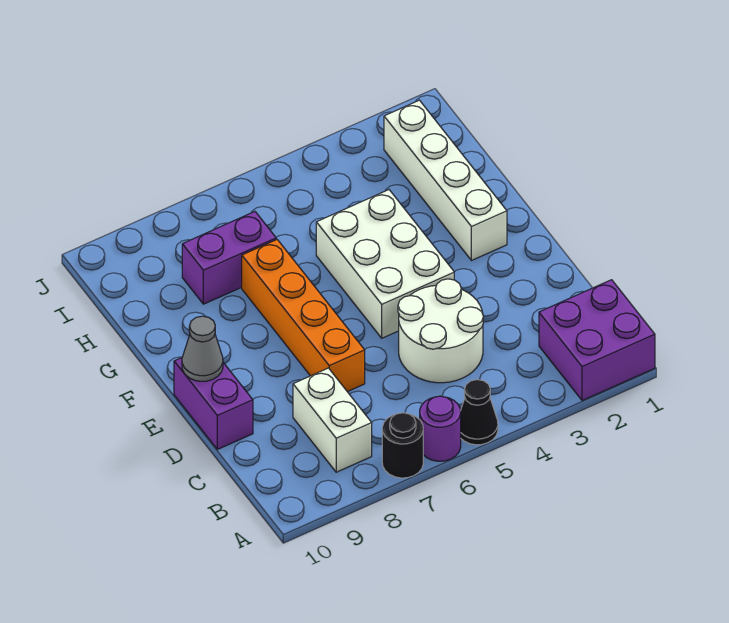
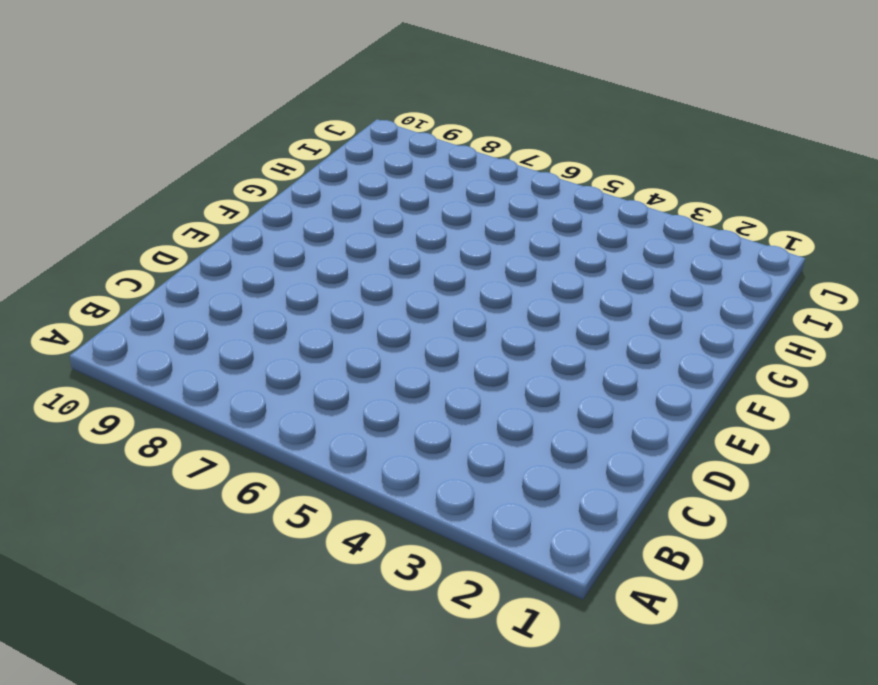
none -> purple 2x2 brick [539,280,655,401]
none -> black 1x1 cone [461,380,498,445]
none -> purple 1x1 round brick [420,396,461,461]

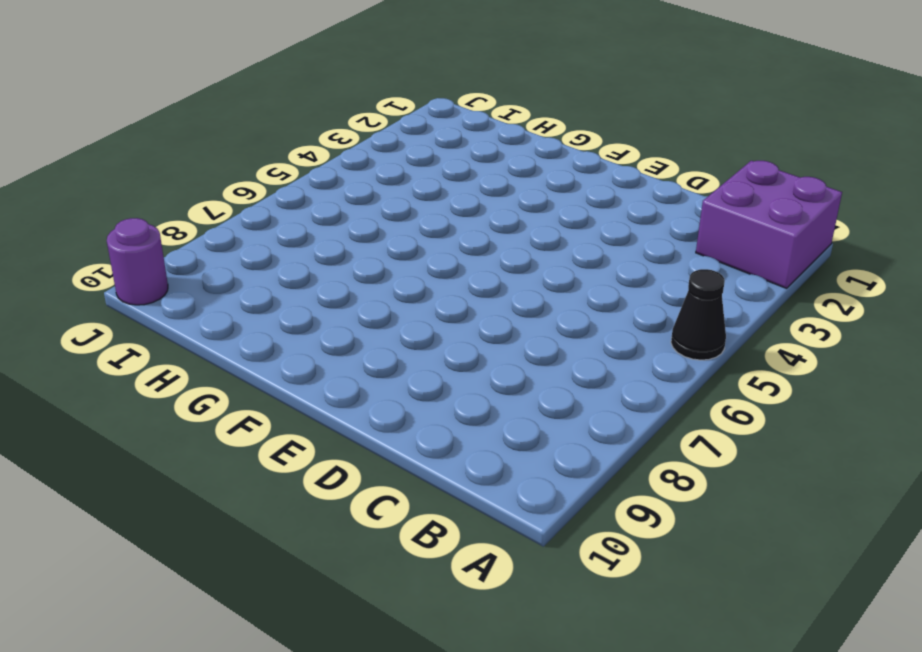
purple 1x1 round brick [107,218,168,305] -> purple 1x1 round brick moved to [420,396,461,461]
none -> black 1x1 round brick [382,413,423,478]
none -> white 1x2 brick [293,368,372,472]
none -> white 2x2 round brick [398,279,483,383]

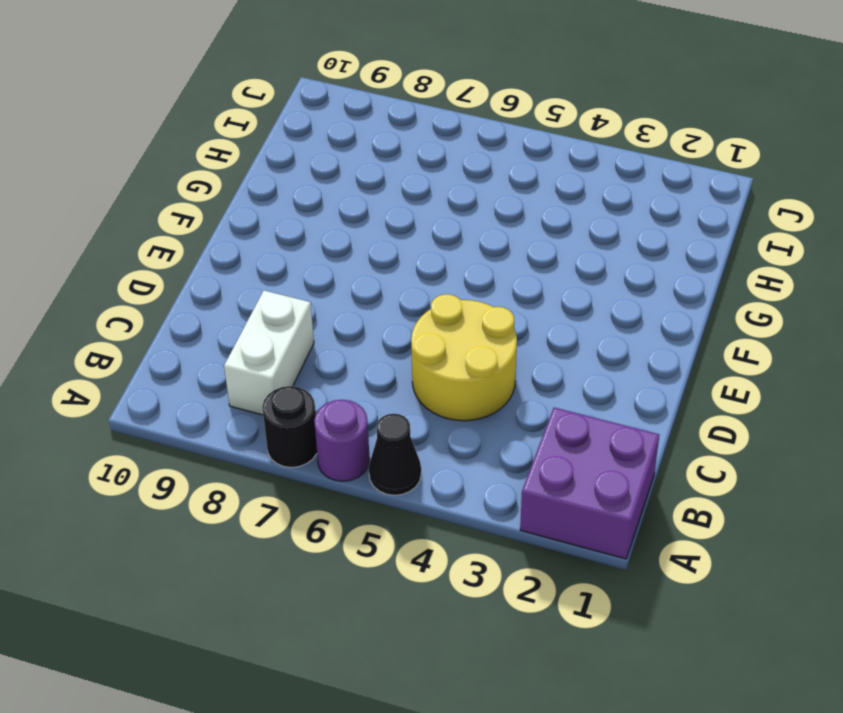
yellow 2x2 round brick [411,294,517,421] -> white 2x2 round brick [398,279,483,383]
none -> orange 1x4 brick [242,239,365,392]
none -> purple 1x2 brick [174,358,253,449]
none -> white 2x3 brick [316,190,454,338]

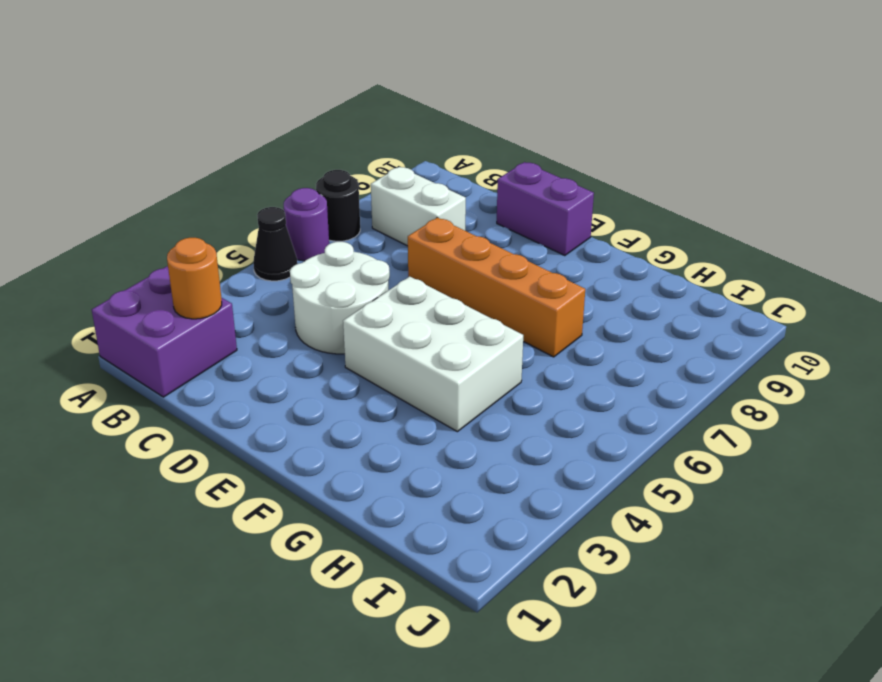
orange 1x1 round brick [167,238,222,319] -> none
none -> white 1x4 brick [384,100,507,261]
none -> purple 1x2 brick [182,212,276,304]
none -> grey 1x1 cone [182,316,223,381]

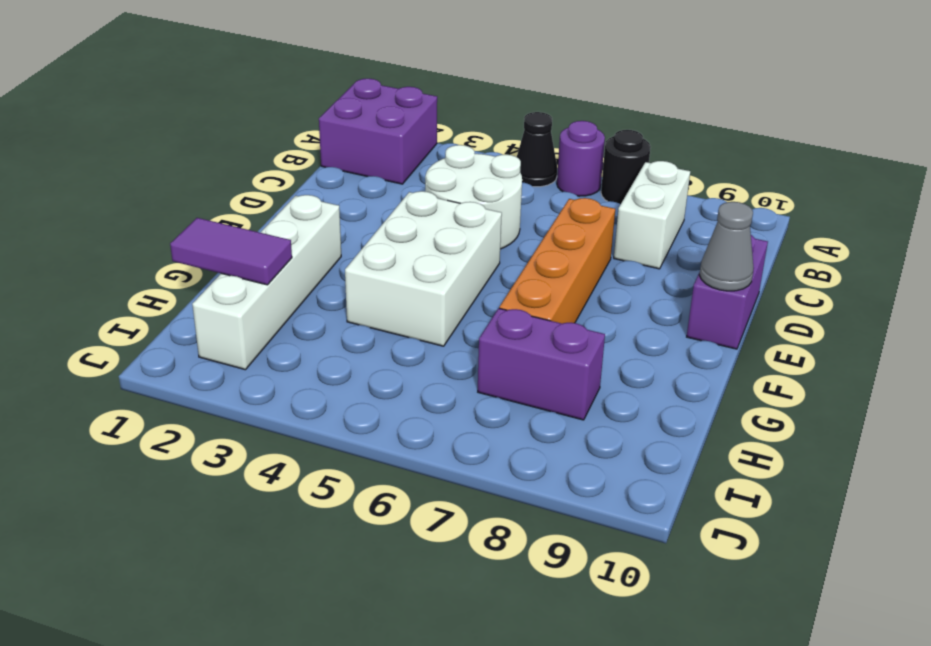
purple 1x2 tile [170,218,292,285] -> none

